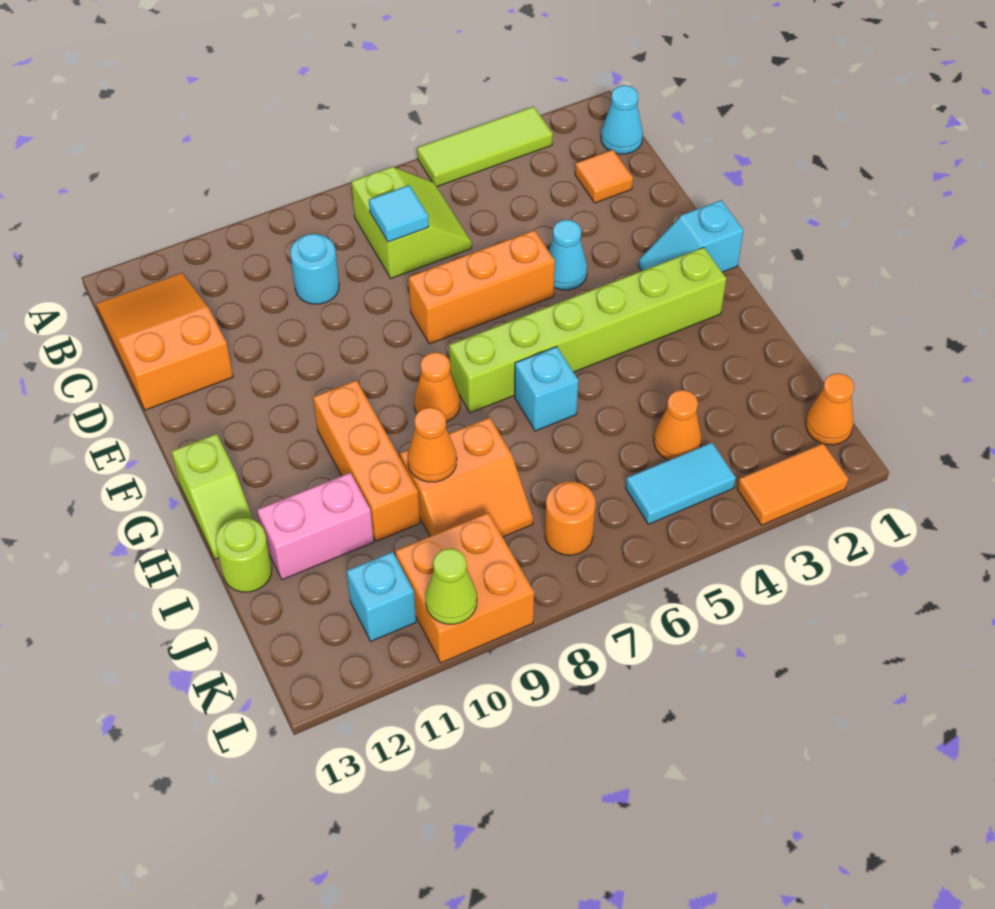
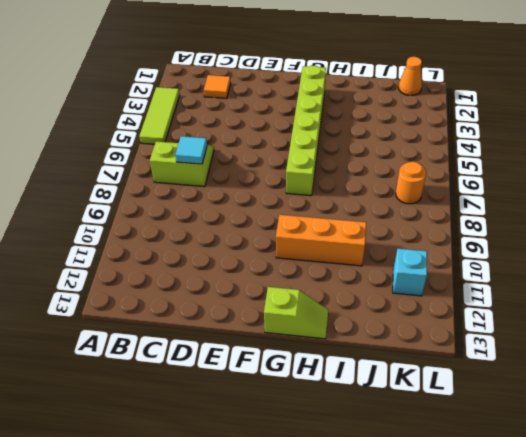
none -> cyan 1x1 cone [601,85,643,154]
none -> orange 2x3 slope [96,273,233,410]
none -> cyan 1x1 round brick [290,234,339,304]

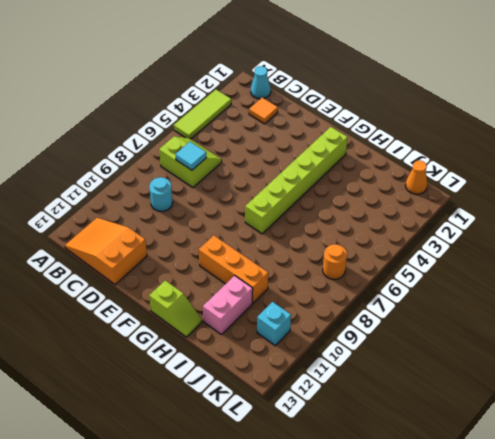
none -> cyan 1x1 cone [549,220,587,290]
none -> orange 1x3 brick [408,230,555,344]
none -> cyan 1x2 slope [638,200,744,272]

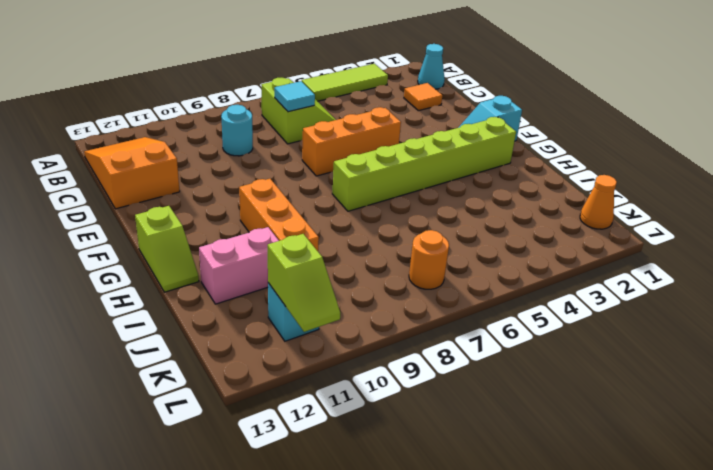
lime 1x2 slope [268,234,340,332] -> none
none -> cyan 1x1 cone [549,220,587,290]
none -> orange 1x1 cone [414,352,460,422]
none -> cyan 1x1 brick [515,347,578,431]

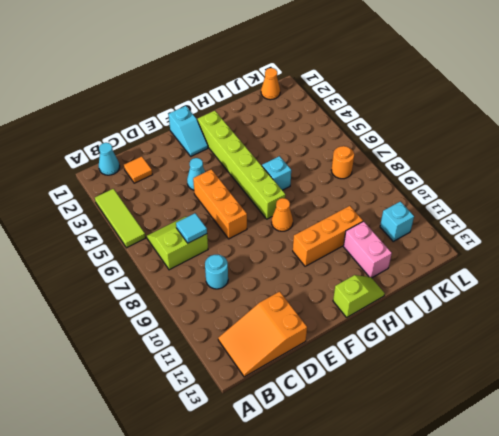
none -> orange 2x2 slope [400,418,533,537]
none -> lime 1x1 round brick [215,518,272,592]
none -> orange 1x1 cone [654,390,701,460]

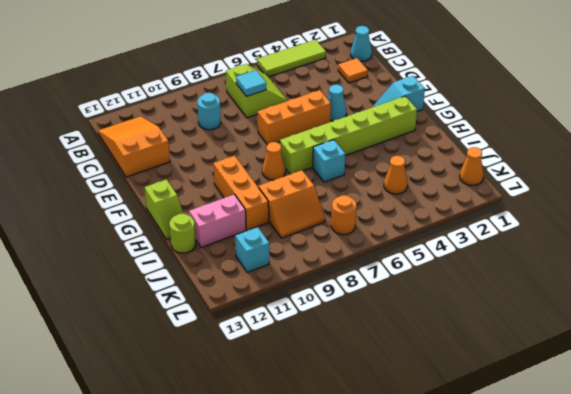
none -> cyan 1x2 tile [626,443,736,524]
none -> orange 2x2 brick [395,513,534,663]
none -> orange 1x2 tile [737,443,848,525]

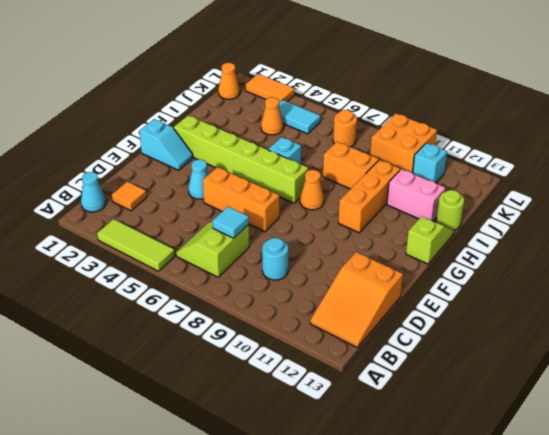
none -> orange 1x1 cone [408,407,457,482]
none -> lime 1x1 cone [426,549,477,624]

